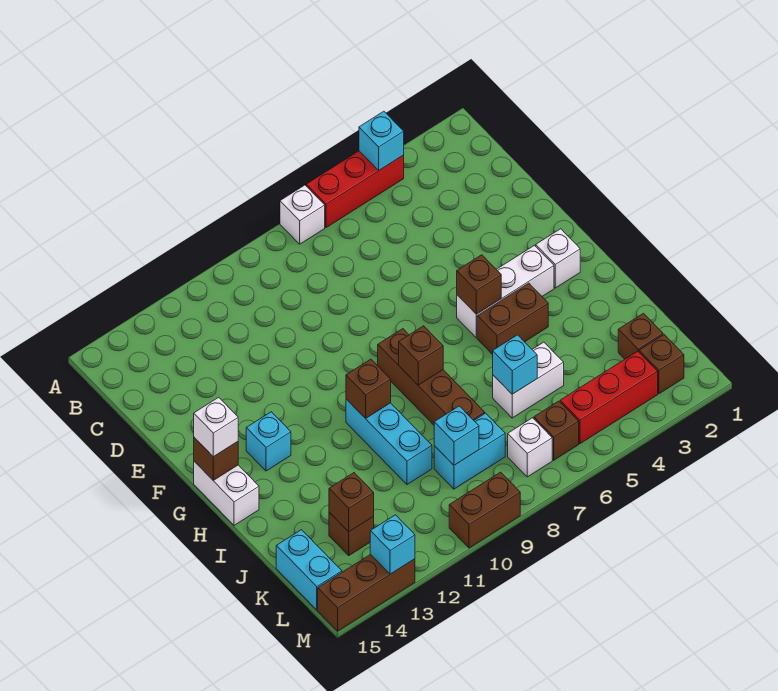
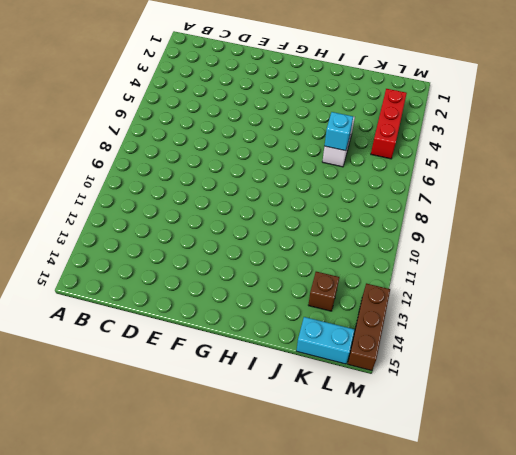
none -> red 1x3 brick [306,151,404,228]
none -> white 1x1 brick [280,185,325,244]
none -> white 1x1 brick [536,229,580,288]
none -> white 1x3 brick [457,245,554,338]

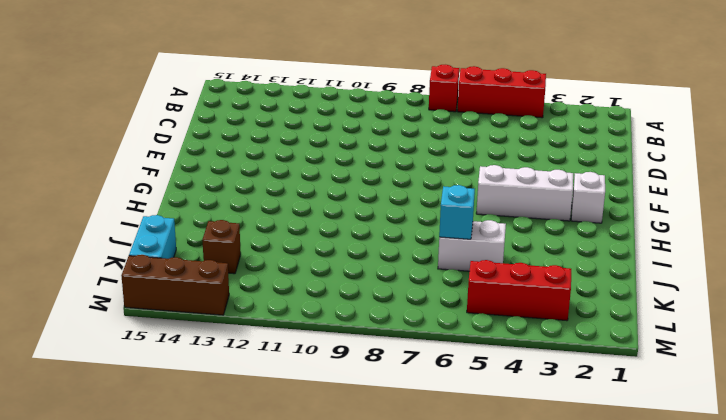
red 1x1 brick [429,65,459,112] -> white 1x1 brick [280,185,325,244]
none -> brown 1x4 brick [378,329,485,425]
none -> cyan 1x1 brick [246,412,291,471]
none -> white 1x2 brick [194,461,259,525]
none -> brown 1x2 brick [477,283,548,355]

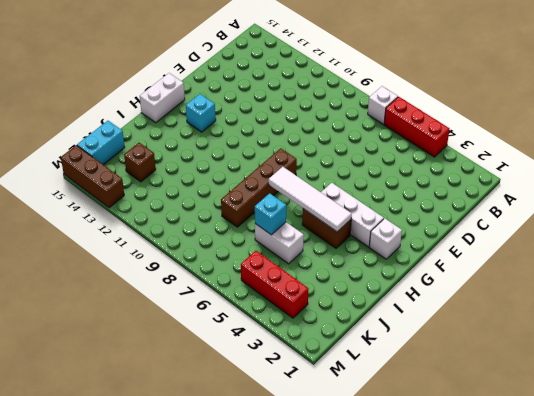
white 1x4 tile [268,167,352,232] -> none
none -> cyan 1x3 brick [346,399,432,484]
none -> brown 1x1 brick [618,313,663,359]
none -> cyan 1x2 brick [434,413,505,489]
none -> brown 1x1 brick [639,335,684,394]

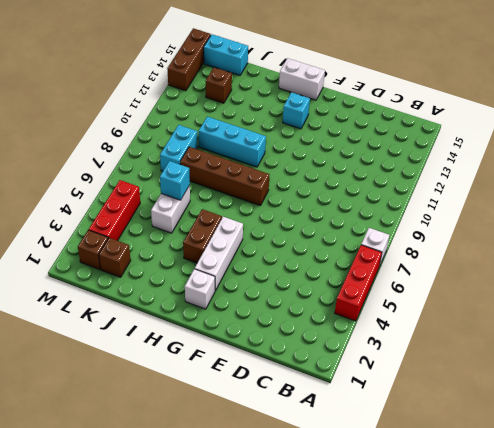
none -> brown 1x1 brick [534,401,579,460]
none -> white 1x1 brick [508,418,552,477]
none -> brown 1x2 brick [449,472,520,548]
none -> cyan 1x1 brick [359,111,404,170]

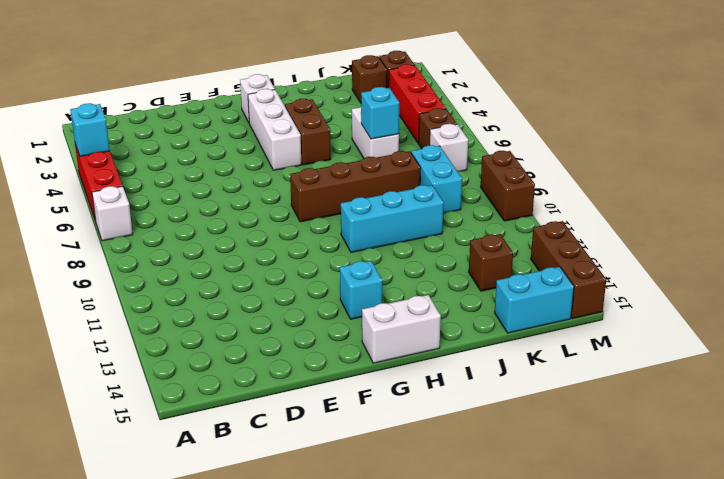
none -> brown 1x1 brick [457,255,501,314]
none -> brown 1x1 brick [194,438,238,480]
none -> brown 1x1 brick [399,326,443,385]
none -> brown 1x1 brick [346,359,391,419]

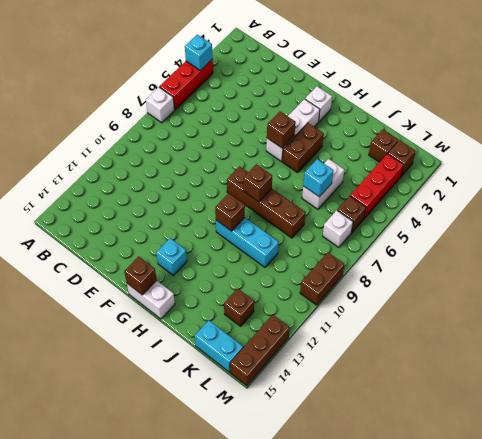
none -> cyan 1x2 brick [434,413,505,489]
none -> cyan 1x1 brick [434,406,479,465]
none -> brown 1x1 brick [329,473,374,532]
none -> cyan 1x1 brick [370,515,415,574]

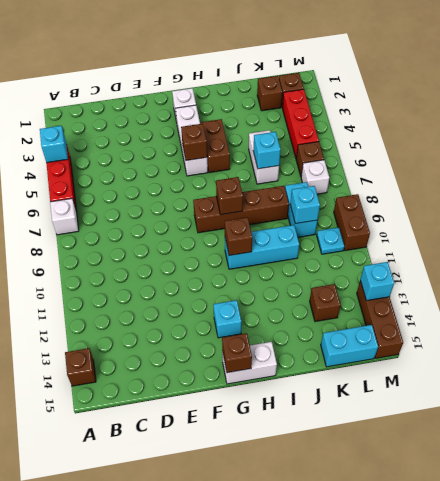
brown 1x1 brick [65,348,96,386] -> brown 1x1 brick moved to [329,473,374,532]
cyan 1x1 plate [317,227,344,254] -> none
none -> white 1x1 brick [194,397,238,457]

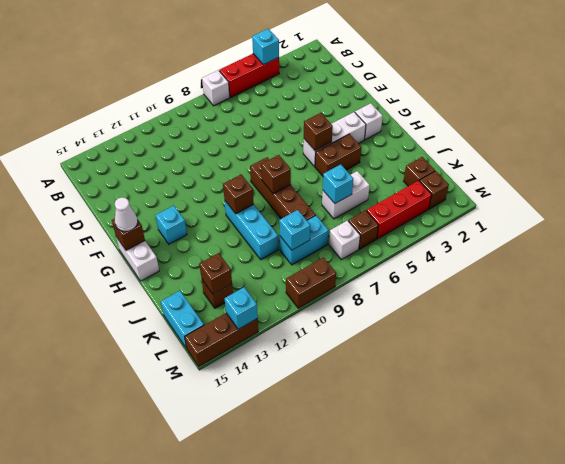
white 1x1 cone [115,197,138,232] -> white 1x1 brick [194,397,238,457]

